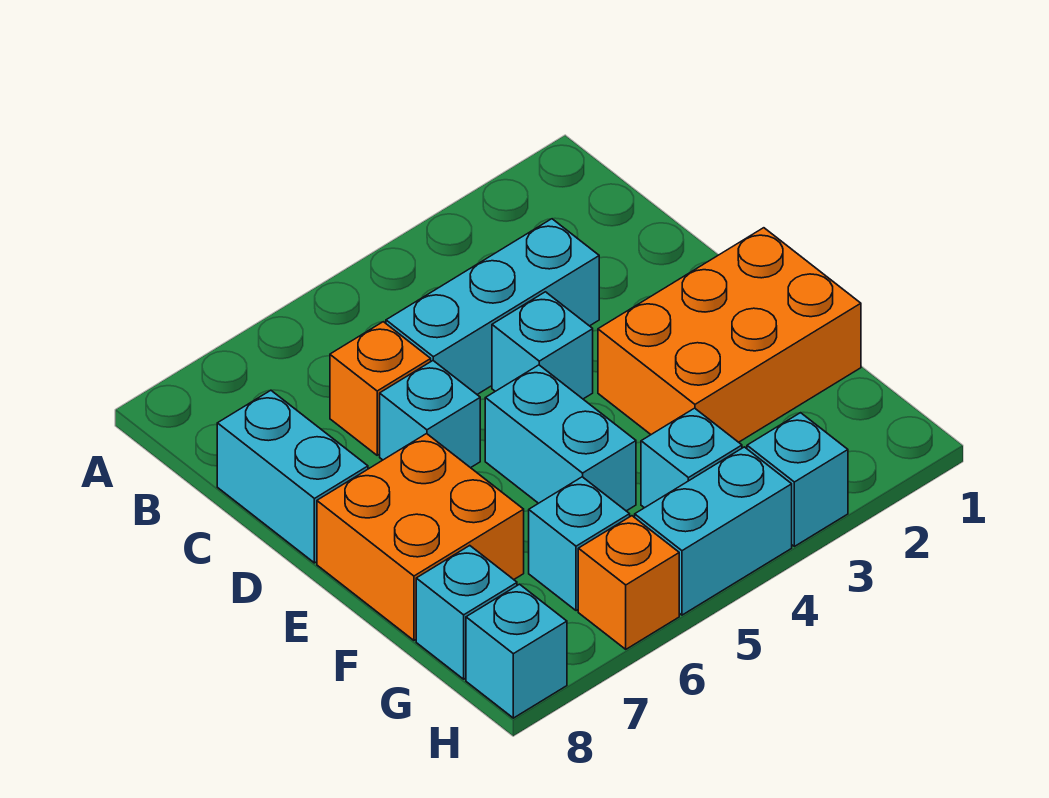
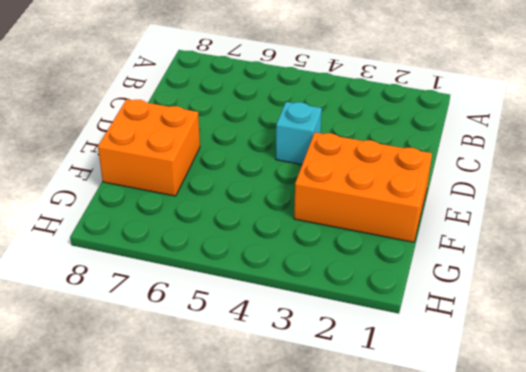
none -> cyan 1x3 brick [386,219,599,394]
none -> orange 1x1 brick [330,322,431,455]
none -> cyan 1x2 brick [217,390,368,563]

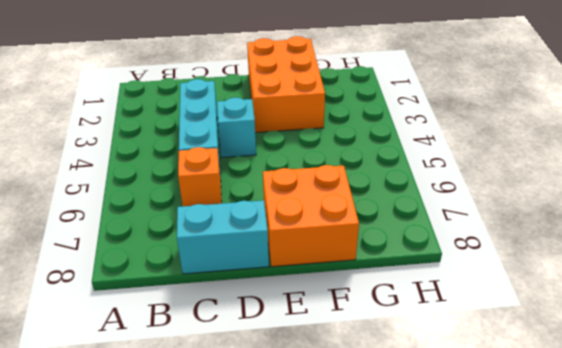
none -> cyan 1x1 brick [380,361,480,468]
none -> cyan 1x2 brick [485,365,636,511]
none -> cyan 1x1 brick [641,408,742,508]

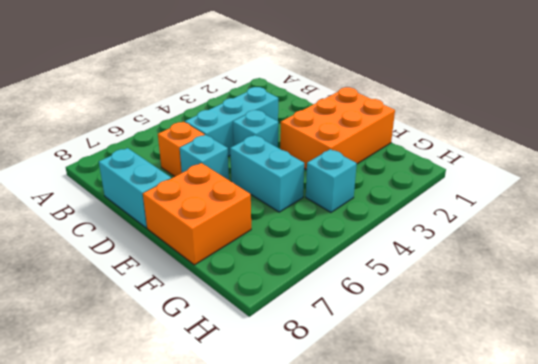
none -> cyan 1x1 brick [529,477,630,611]
none -> cyan 1x1 brick [416,546,517,679]
none -> cyan 1x1 brick [747,413,848,546]

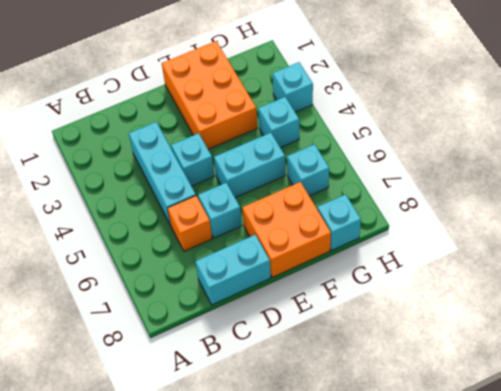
none -> cyan 1x2 brick [635,447,792,615]
none -> orange 1x1 brick [578,516,679,649]
none -> cyan 1x1 brick [466,584,567,718]

